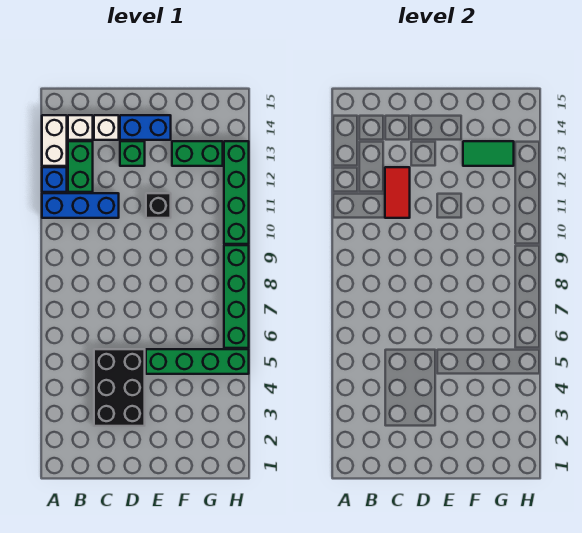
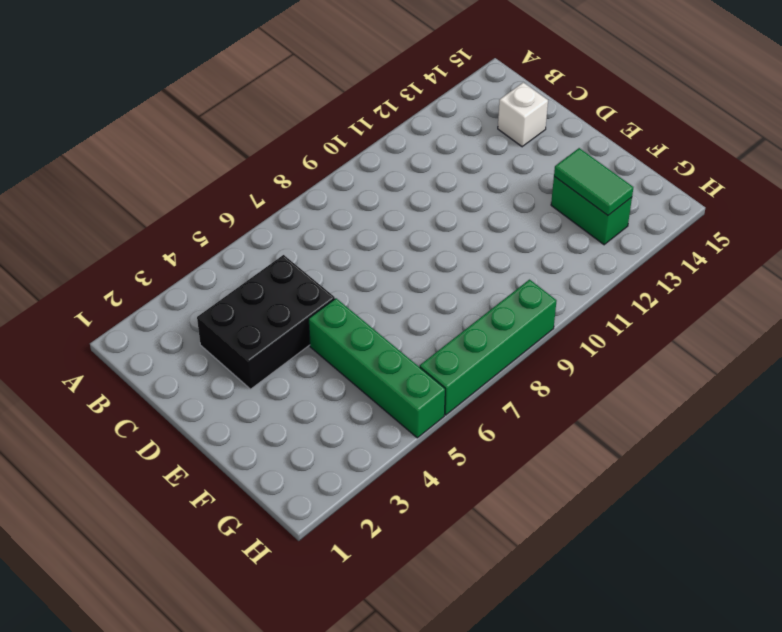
none -> blue 1x3 brick [42,193,119,218]
none -> blue 1x1 brick [42,167,67,192]
none -> white 1x2 brick [42,115,67,166]

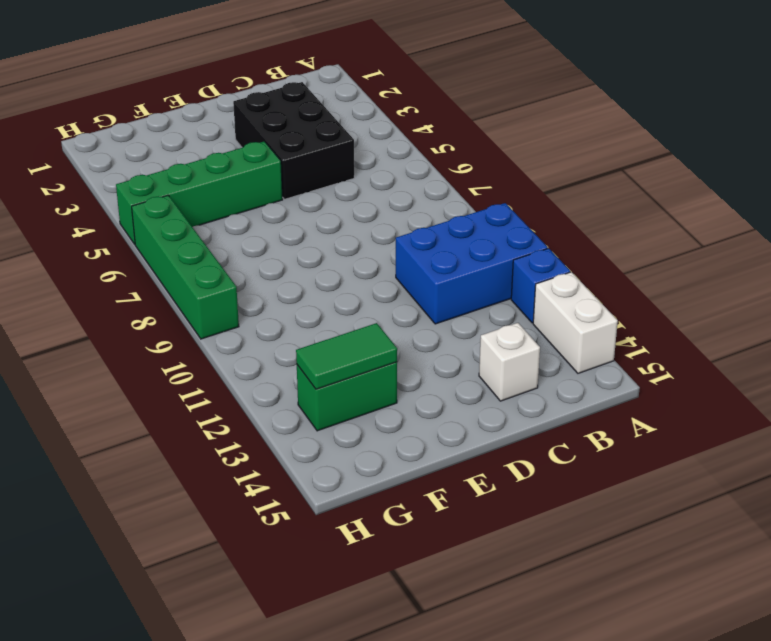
blue 2x3 brick [396,203,548,324] -> blue 1x3 brick [42,193,119,218]
none -> green 1x2 brick [68,141,93,192]
none -> white 1x1 brick [68,115,93,140]
none -> green 1x1 brick [120,141,145,166]

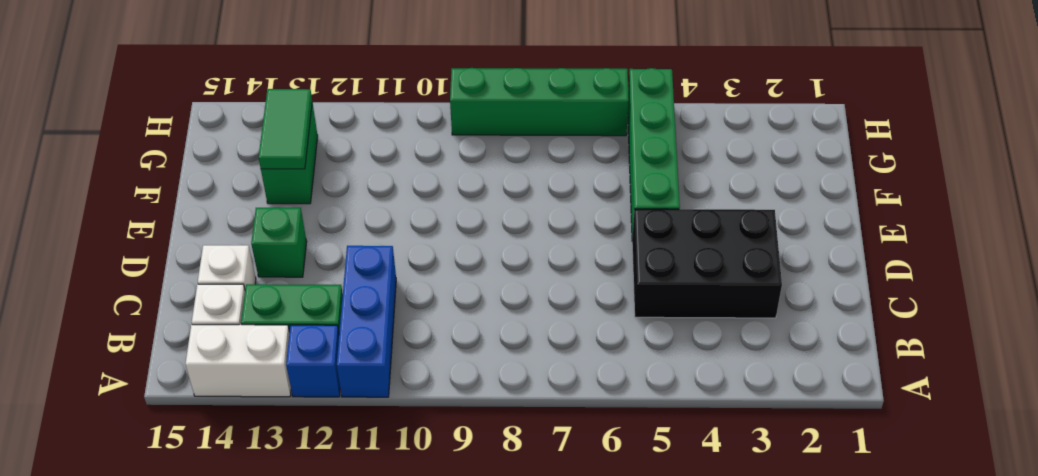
none -> blue 1x2 brick [120,115,171,140]
none -> black 1x1 brick [146,193,171,218]
none -> green 1x4 brick [224,141,249,244]

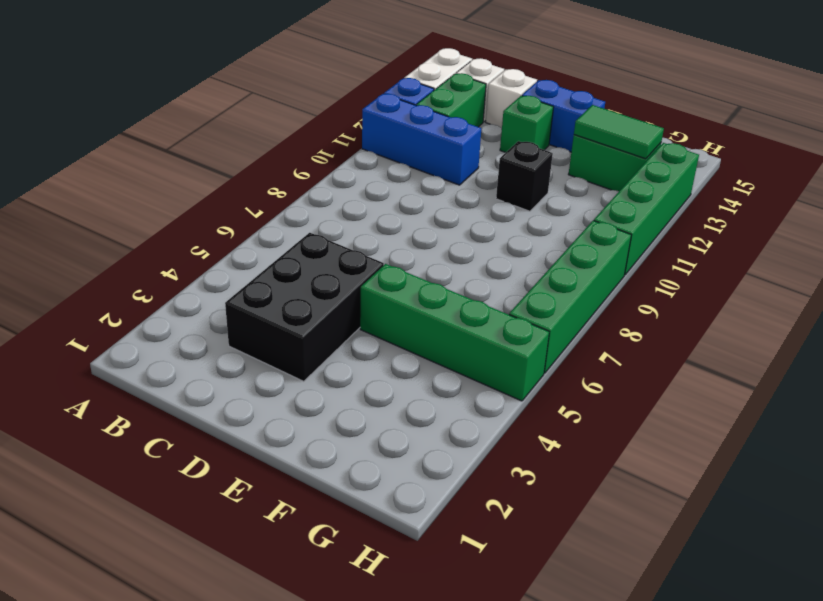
none -> red 1x2 tile [385,167,410,218]

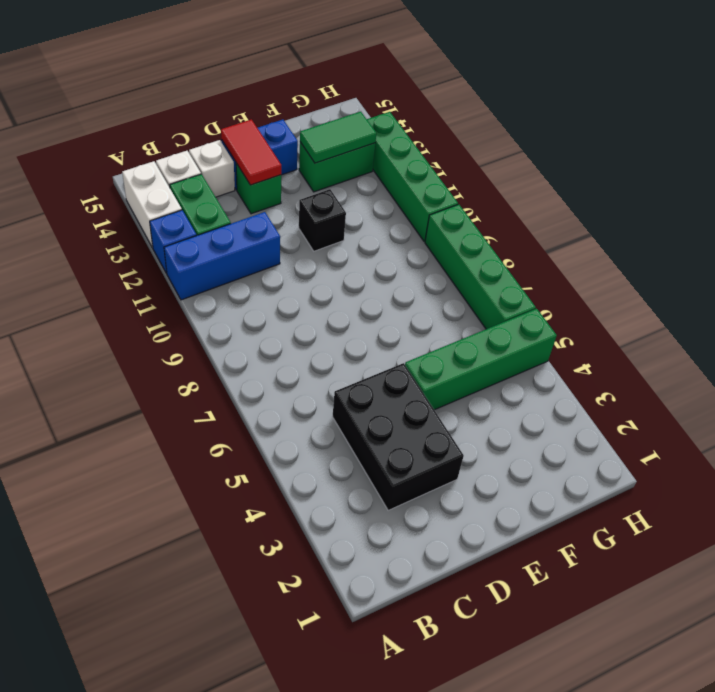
red 1x2 tile [221,119,281,185] -> red 1x2 tile moved to [385,167,410,218]

